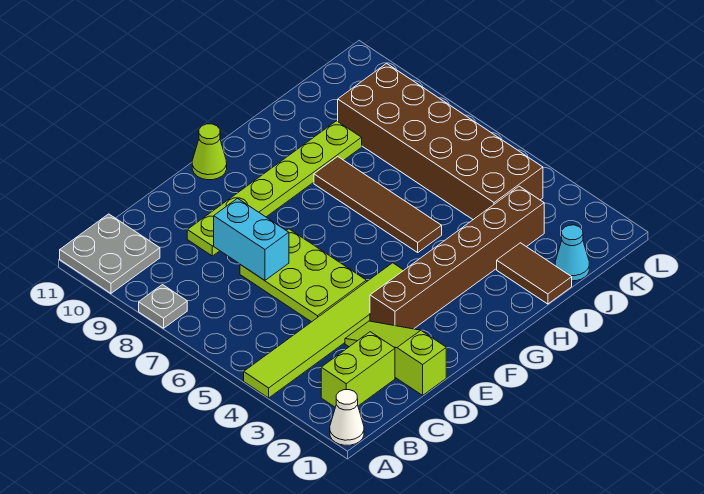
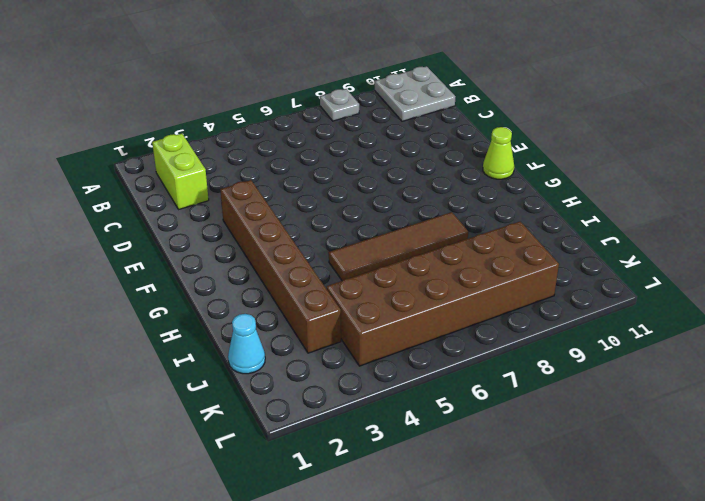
none -> white 1x1 cone [330,390,364,445]
none -> lime 1x6 tile [244,263,404,398]
none -> lime 1x3 slope [345,321,446,395]

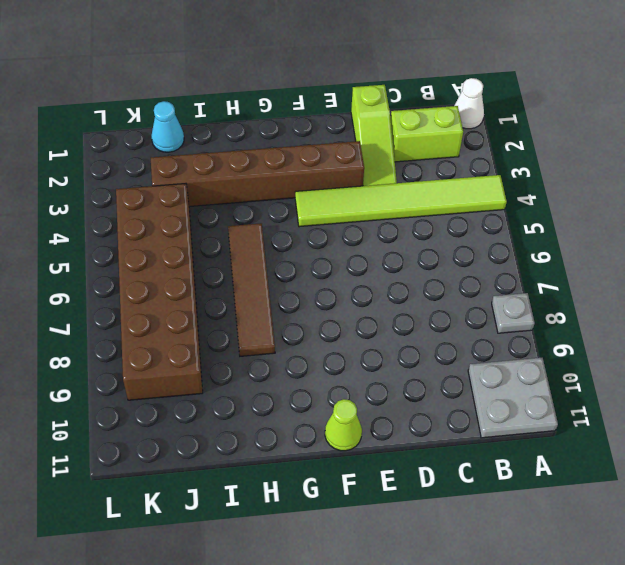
none -> lime 2x3 plate [240,229,366,322]
none -> lime 1x6 plate [187,121,362,256]
none -> brown 1x2 tile [497,243,572,304]

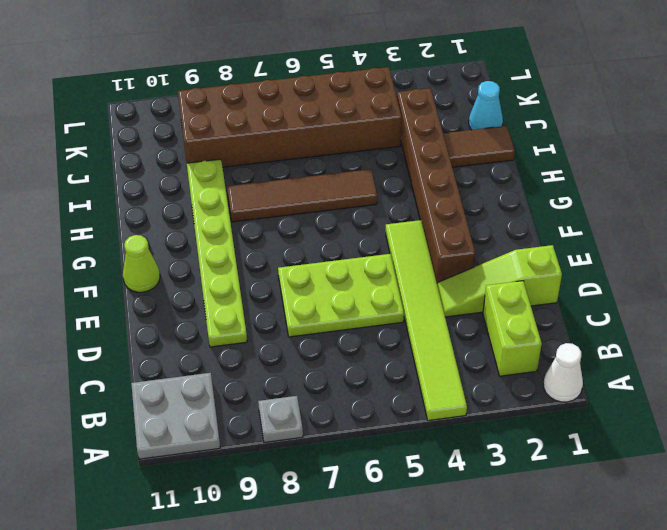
none -> cyan 1x2 brick [214,198,289,280]

